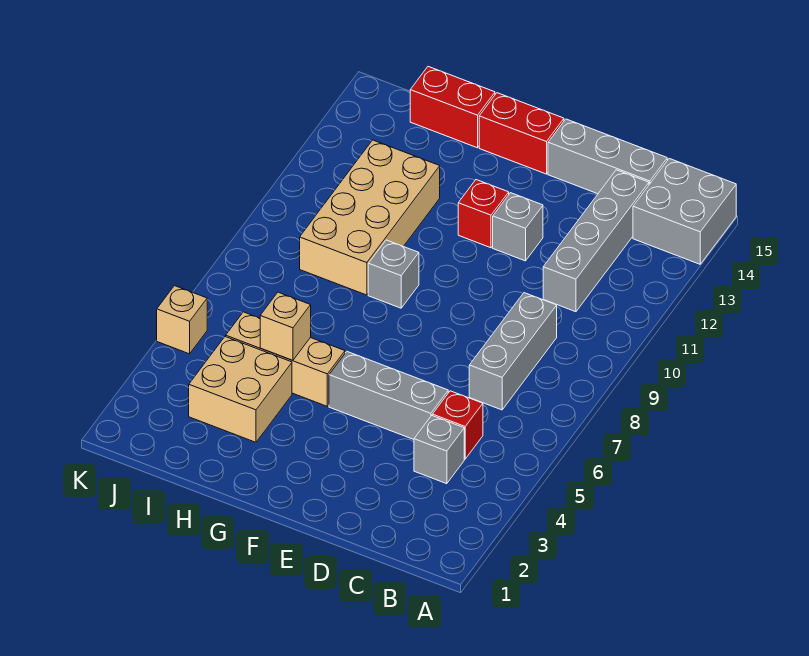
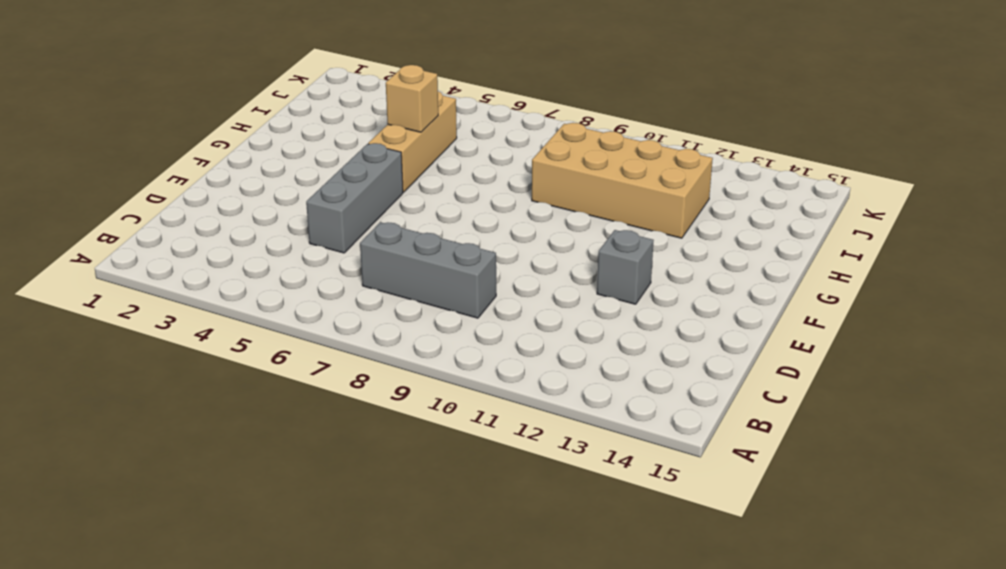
none -> grey 2x2 brick [633,159,736,264]
none -> grey 1x1 brick [414,416,464,484]
none -> red 1x1 brick [432,391,483,459]

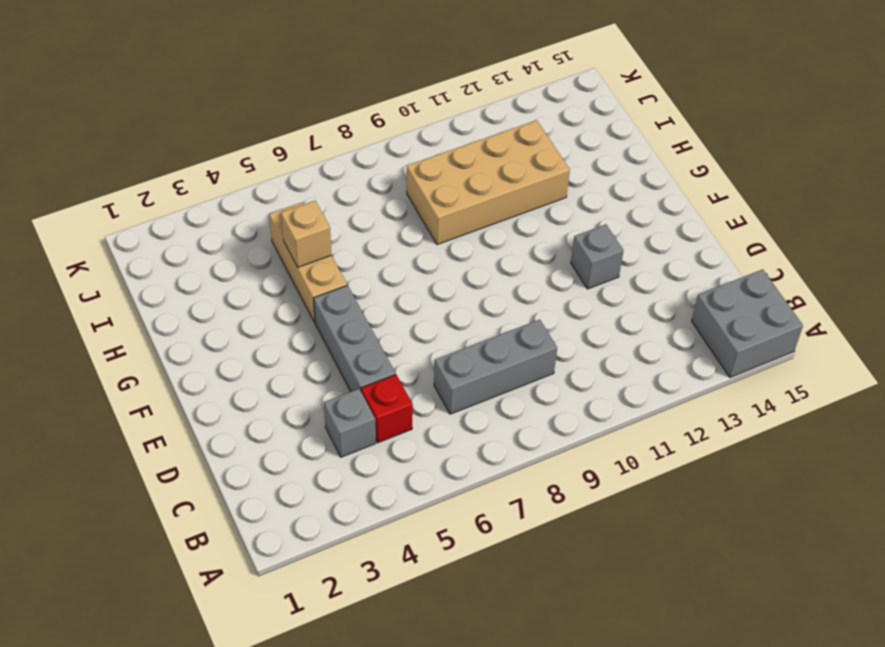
none -> grey 1x4 brick [543,170,649,312]
none -> grey 1x3 brick [548,119,667,194]
none -> red 1x1 brick [458,180,509,248]

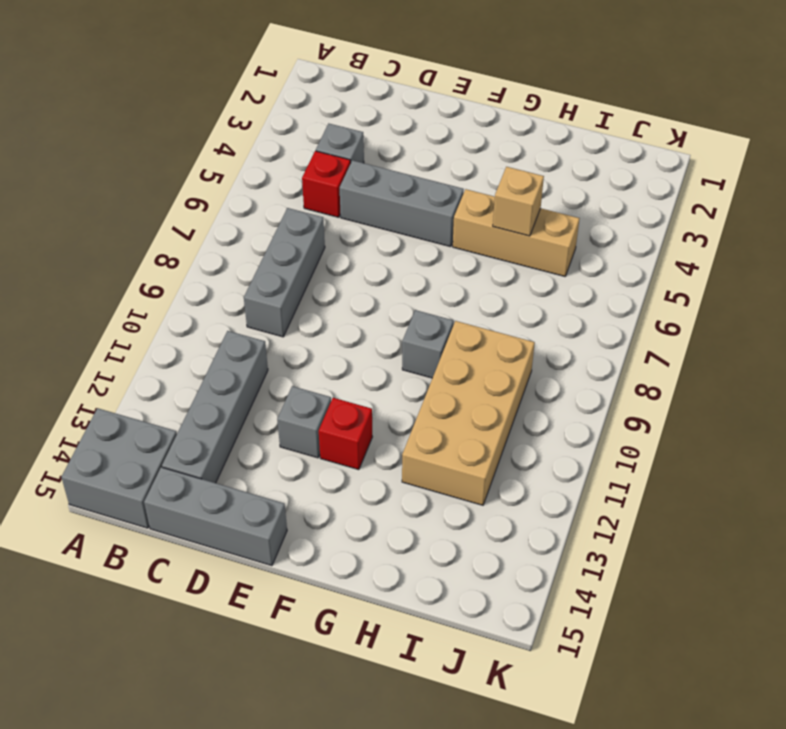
none -> red 1x2 brick [479,93,564,174]
none -> tan 2x2 brick [189,337,292,442]
none -> red 1x2 brick [410,67,495,148]

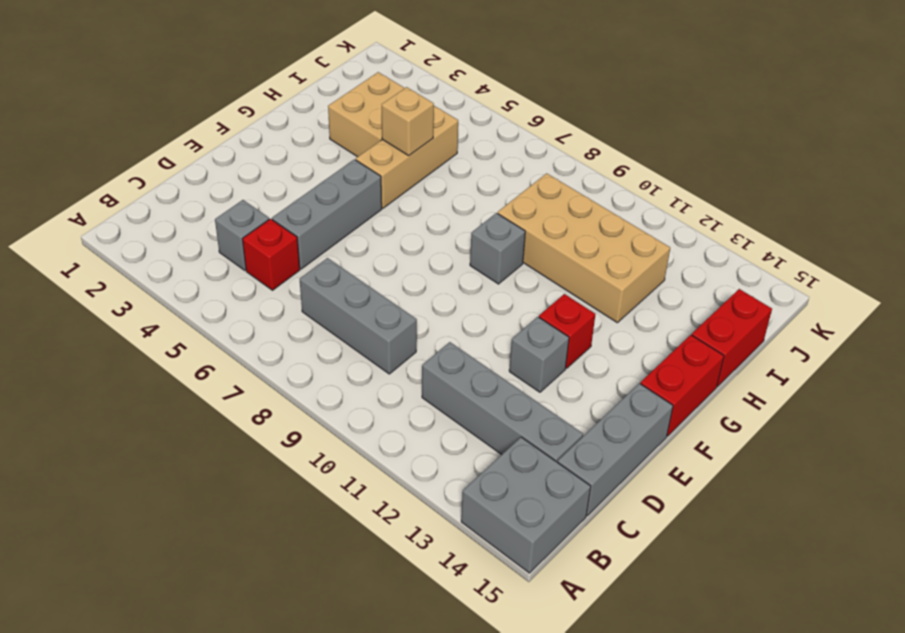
none -> tan 1x1 brick [157,286,207,354]

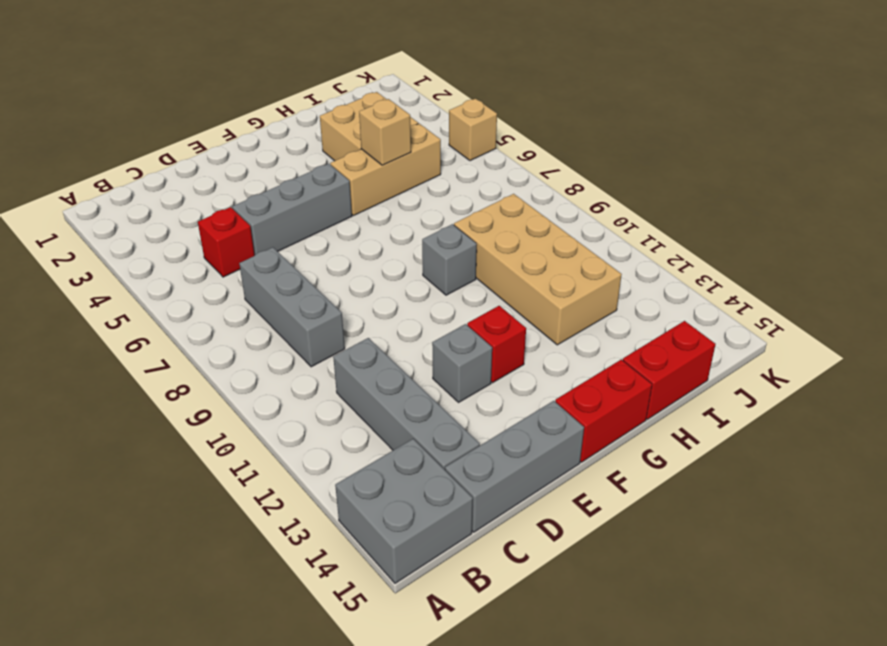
none -> grey 1x1 brick [414,416,464,484]

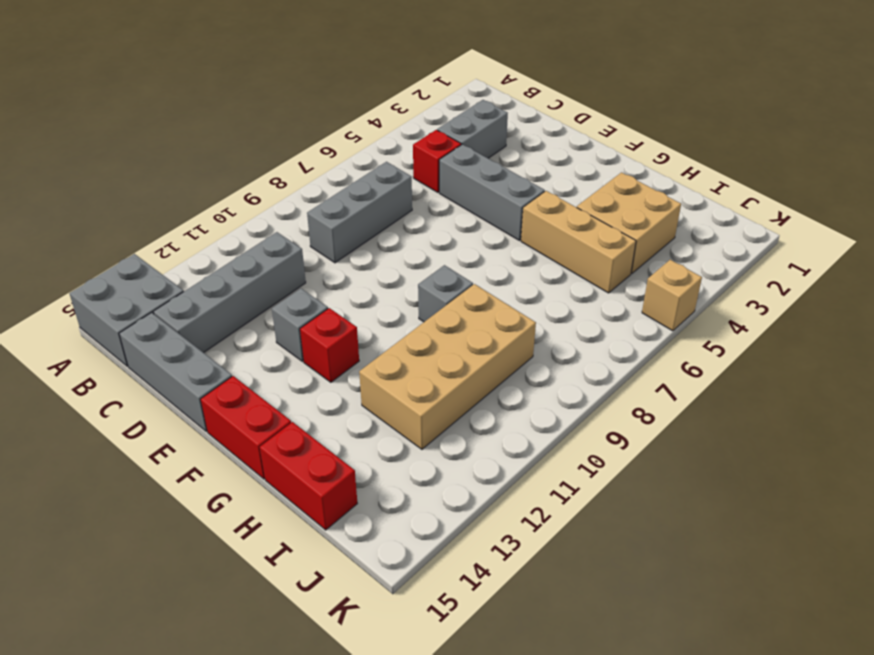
grey 1x2 brick [437,100,508,158] -> grey 1x1 brick [414,416,464,484]
none -> tan 1x1 brick [260,292,311,360]

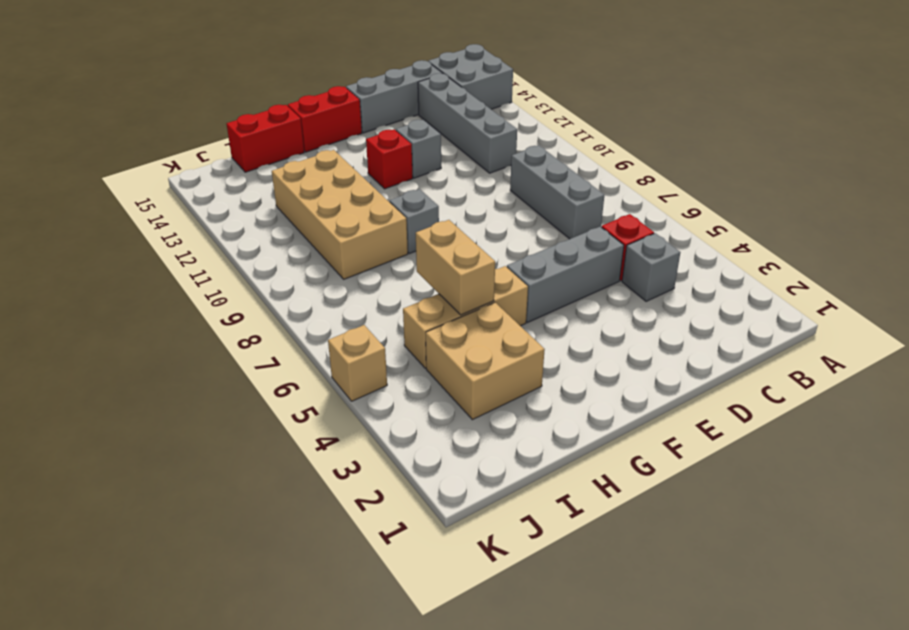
tan 1x2 brick [416,220,495,315] -> tan 1x1 brick [260,292,311,360]

